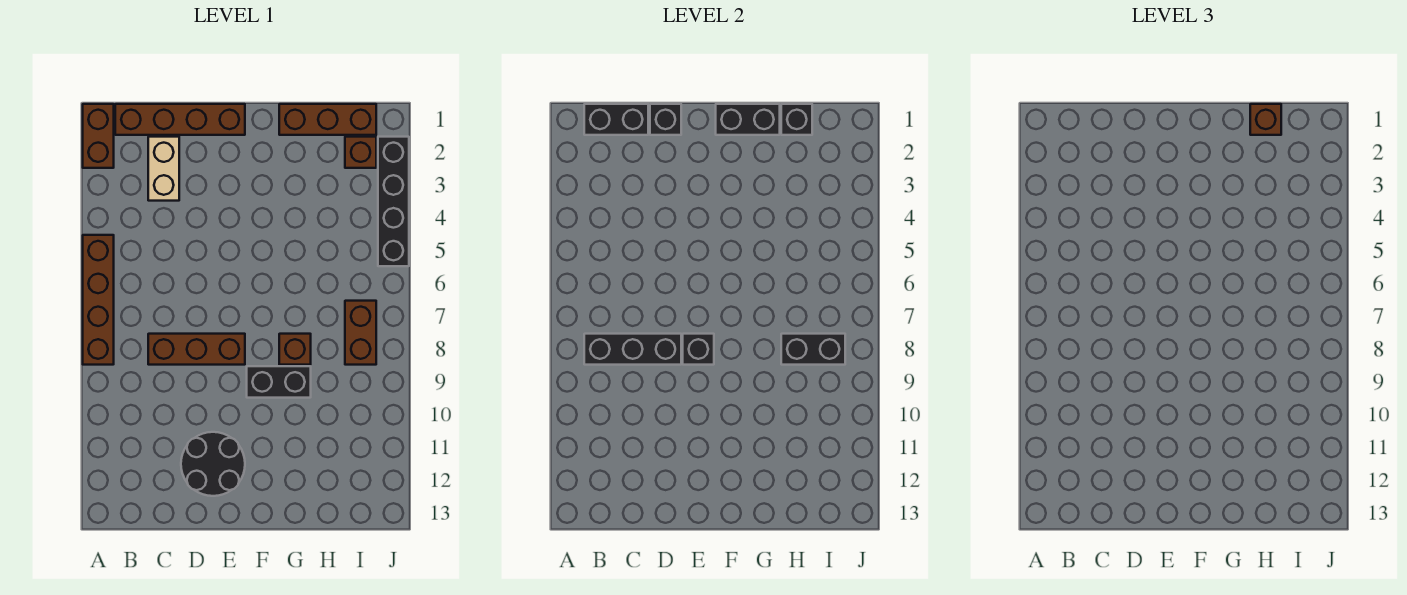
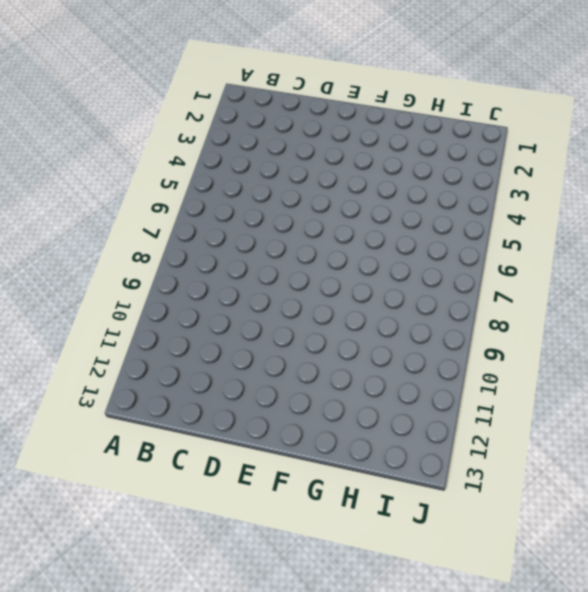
none -> brown 1x2 brick [83,104,114,168]
none -> brown 1x4 brick [83,235,114,365]
none -> brown 1x4 brick [115,104,245,135]

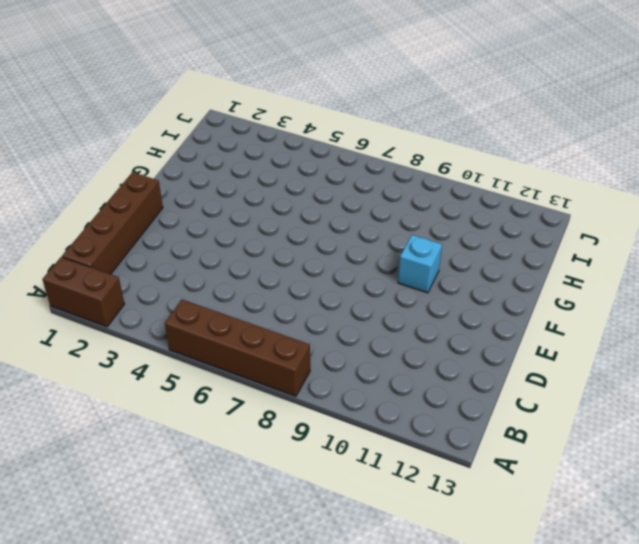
cyan 1x1 brick [398,235,442,293] -> none
none -> tan 1x2 brick [148,137,179,201]
none -> brown 1x3 brick [148,334,245,365]
none -> black 2x2 round brick [181,432,245,496]

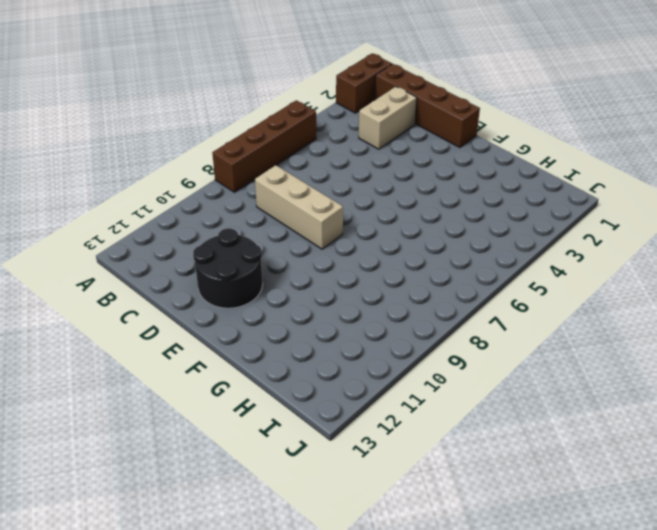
tan 1x3 brick [255,165,343,249] -> brown 1x3 brick [148,334,245,365]
none -> black 1x2 brick [247,366,311,398]
none -> brown 1x3 brick [279,104,376,135]
none -> brown 1x1 brick [279,334,311,365]

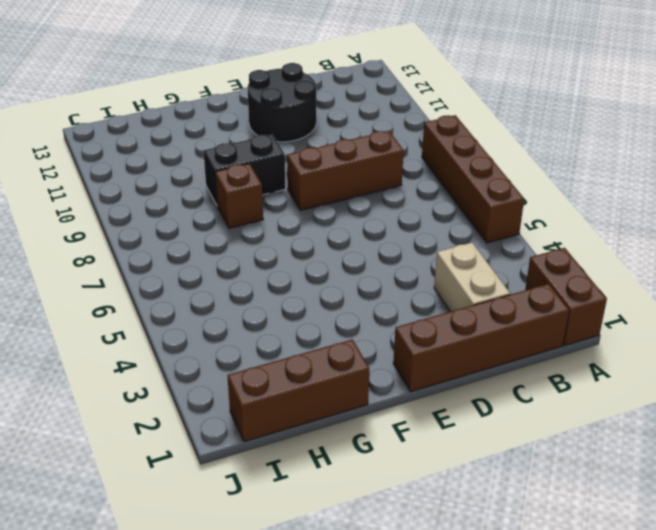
none -> brown 1x1 brick [345,137,376,168]
none -> brown 1x2 brick [345,301,376,365]
none -> black 1x4 brick [378,137,409,266]

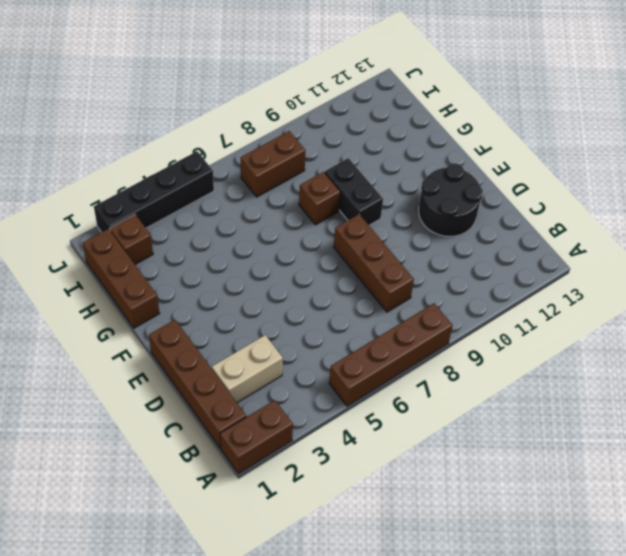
none -> black 1x2 brick [584,104,648,135]
none -> black 1x3 brick [584,334,681,365]
none -> black 1x1 brick [650,104,681,135]

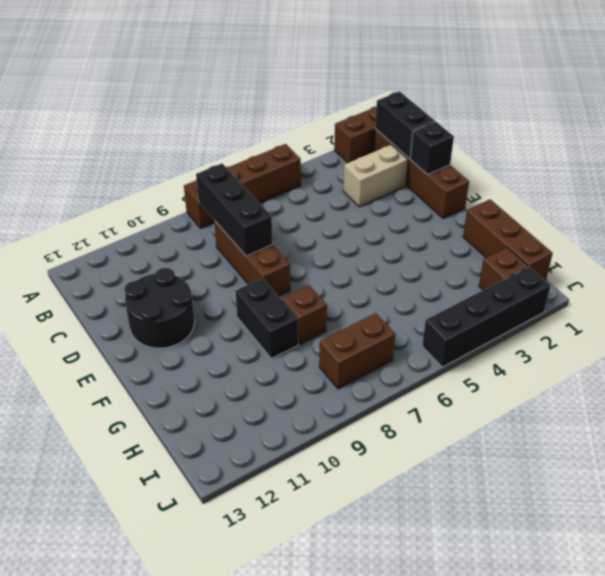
none -> black 1x1 brick [683,334,714,365]
none -> black 1x2 brick [716,104,780,135]
none -> black 1x1 brick [781,104,812,135]

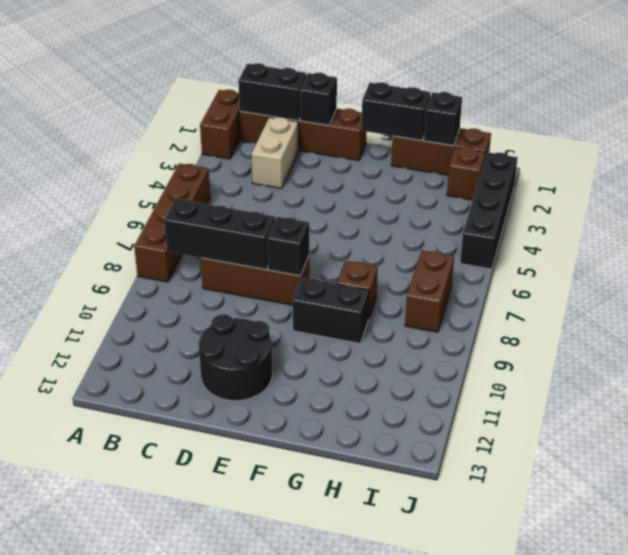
none -> black 1x2 brick [781,334,845,365]
none -> brown 1x1 brick [1250,104,1281,135]

